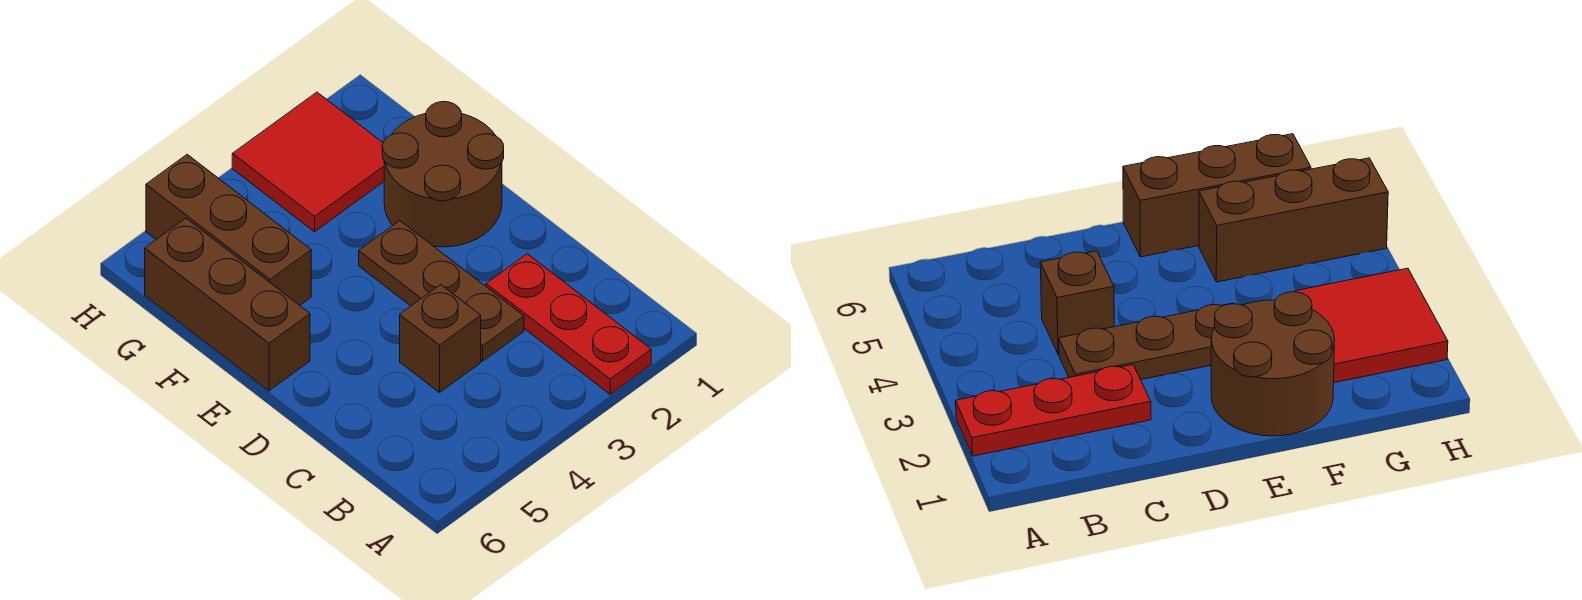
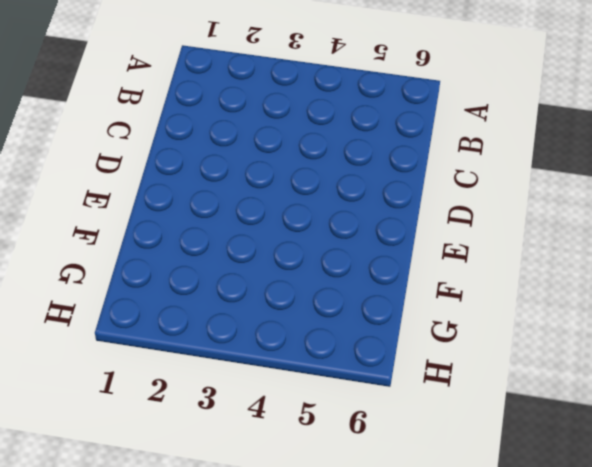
none -> red 1x3 plate [486,254,651,394]
none -> brown 1x3 plate [359,221,524,361]

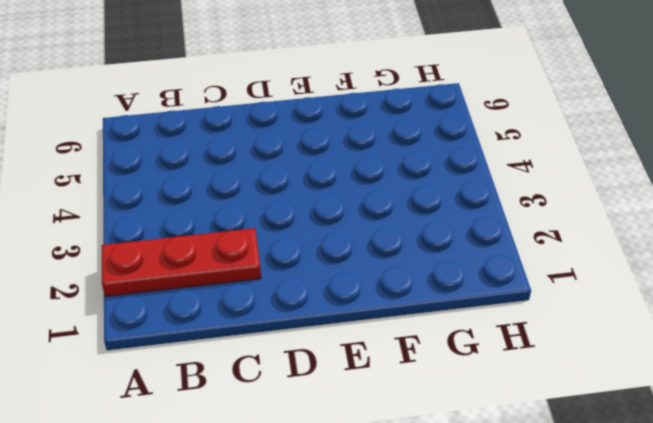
none -> brown 1x3 plate [359,221,524,361]
none -> brown 1x1 brick [400,285,481,392]

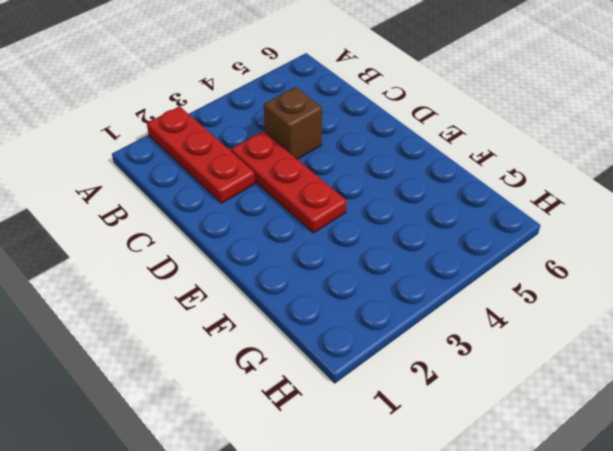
red 1x3 plate [231,131,347,233] -> brown 1x3 plate [359,221,524,361]
none -> brown 2x2 round brick [382,102,504,247]
none -> brown 1x3 brick [145,218,310,391]

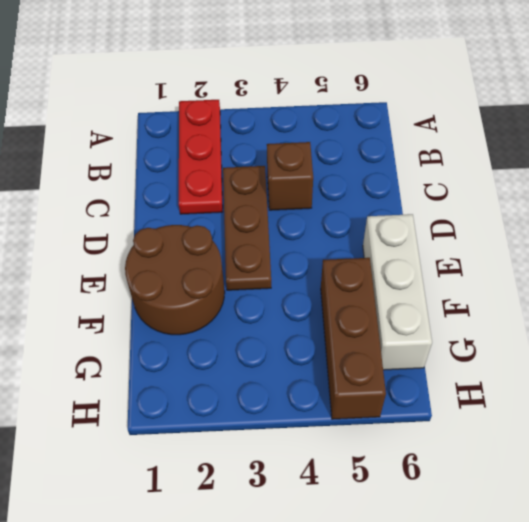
white 1x3 brick [363,214,432,370] -> brown 1x3 brick [145,218,310,391]
none -> red 2x2 tile [232,92,384,232]

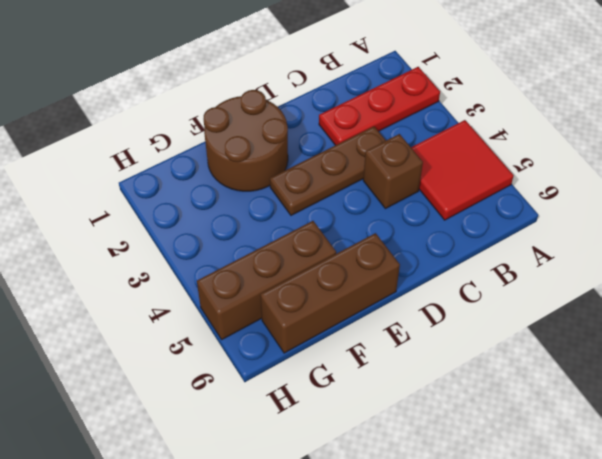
red 2x2 tile [411,120,514,220] -> red 2x2 tile moved to [232,92,384,232]

